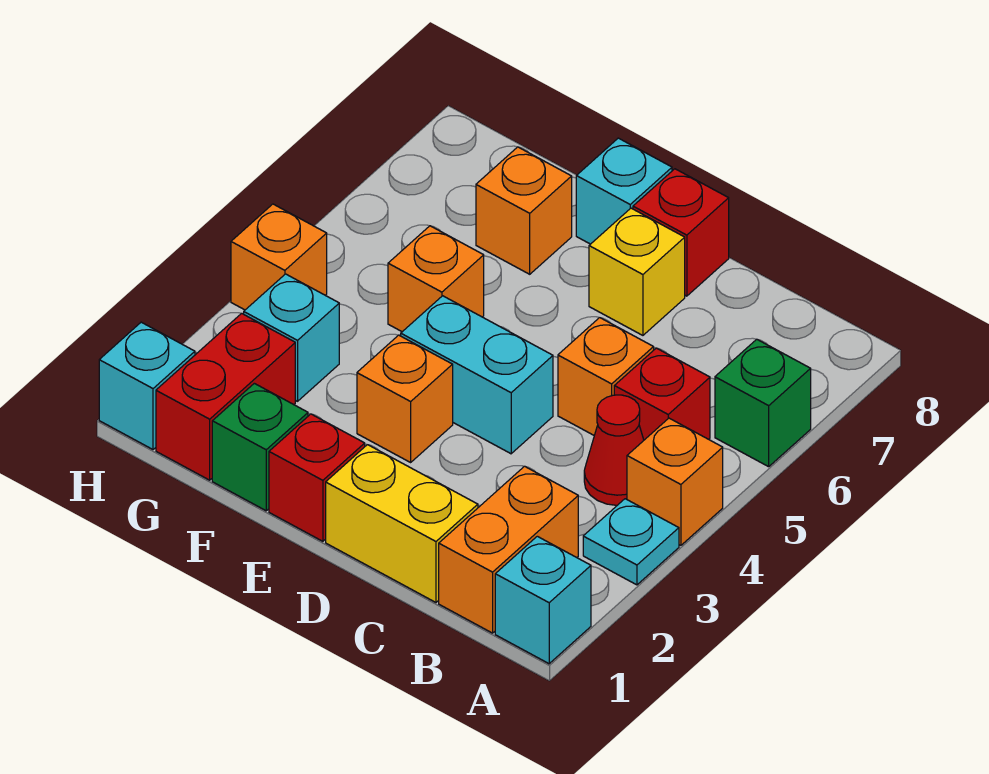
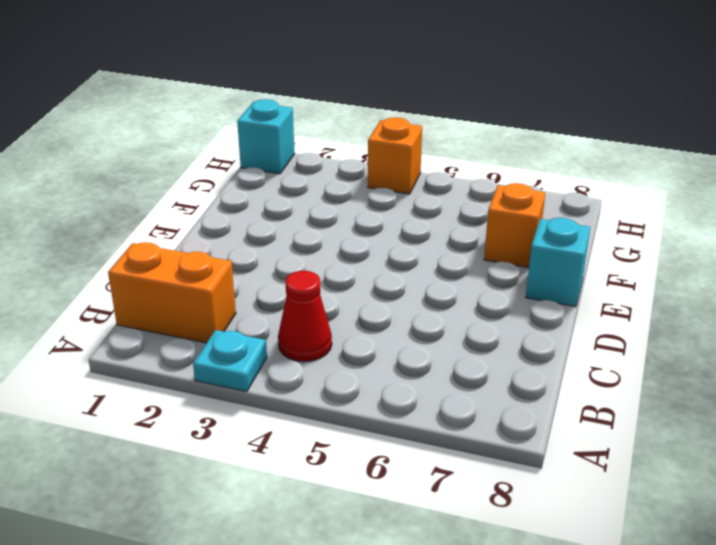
none -> cyan 1x1 brick [495,536,591,664]
none -> orange 1x1 brick [627,418,723,545]
none -> green 1x1 brick [715,339,811,467]

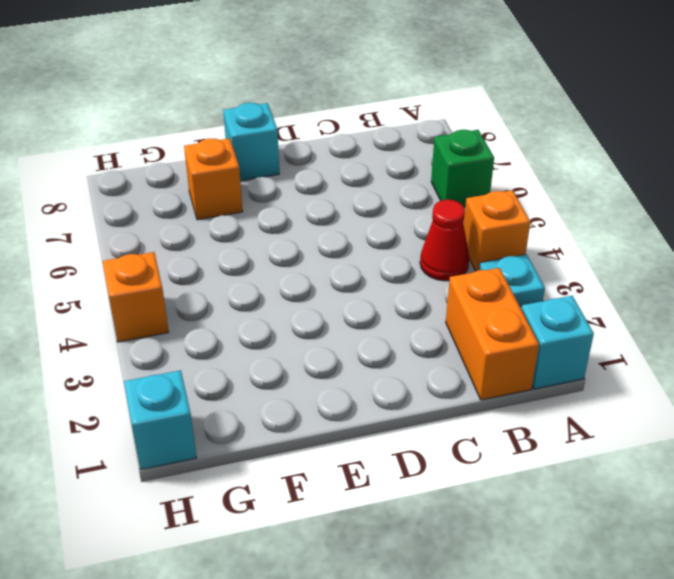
none -> red 1x1 brick [614,348,710,440]
none -> yellow 1x2 brick [326,445,478,602]
none -> orange 1x1 brick [558,318,654,435]

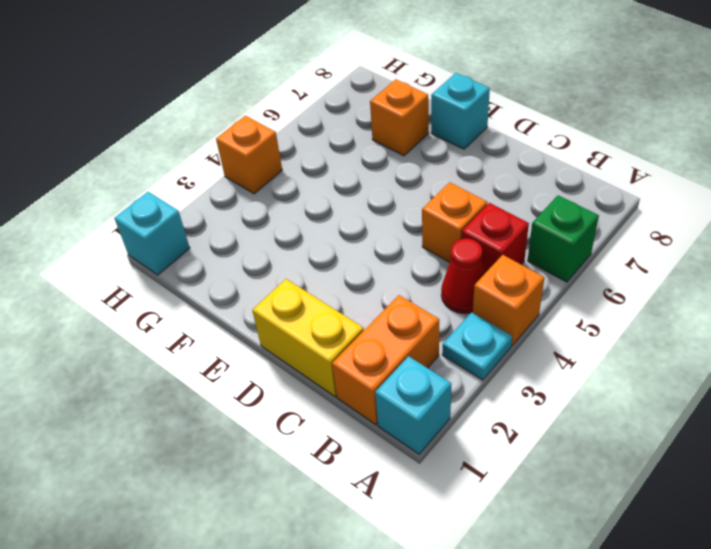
none -> cyan 1x2 brick [401,296,553,454]
none -> yellow 1x1 brick [589,208,685,335]
none -> red 1x1 brick [633,169,729,296]

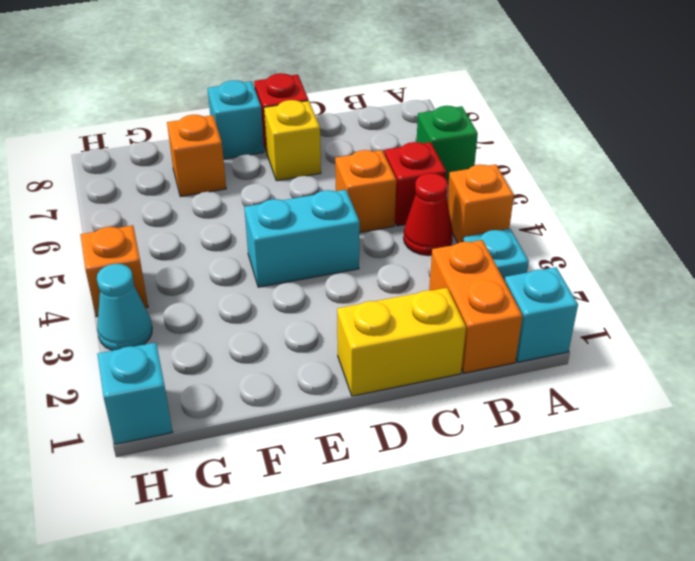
cyan 1x1 cone [97,264,152,351] -> none
none -> red 1x1 brick [269,414,365,541]
none -> orange 1x1 brick [357,335,453,462]
none -> green 1x1 brick [212,383,308,511]

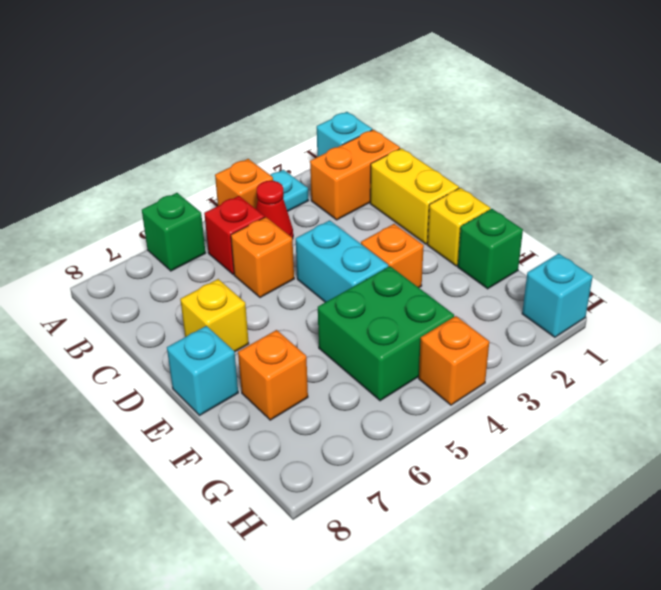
yellow 1x1 brick [427,188,490,266] -> red 1x1 brick [269,414,365,541]
green 2x2 brick [318,266,454,401] -> orange 1x1 brick [388,226,484,332]
none -> red 1x1 brick [633,169,729,296]
none -> red 1x2 brick [156,313,295,480]
none -> cyan 1x1 brick [244,274,339,401]

